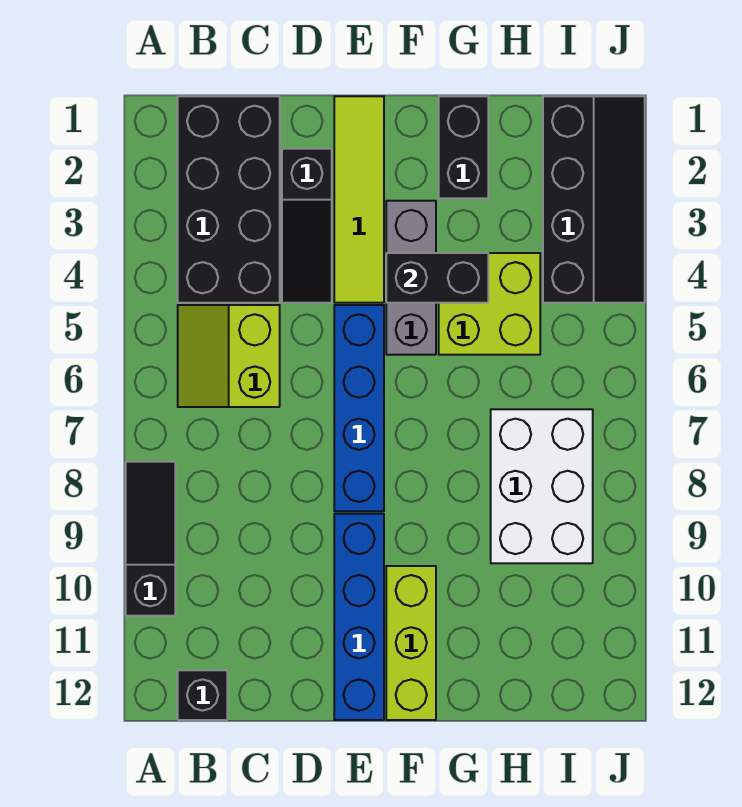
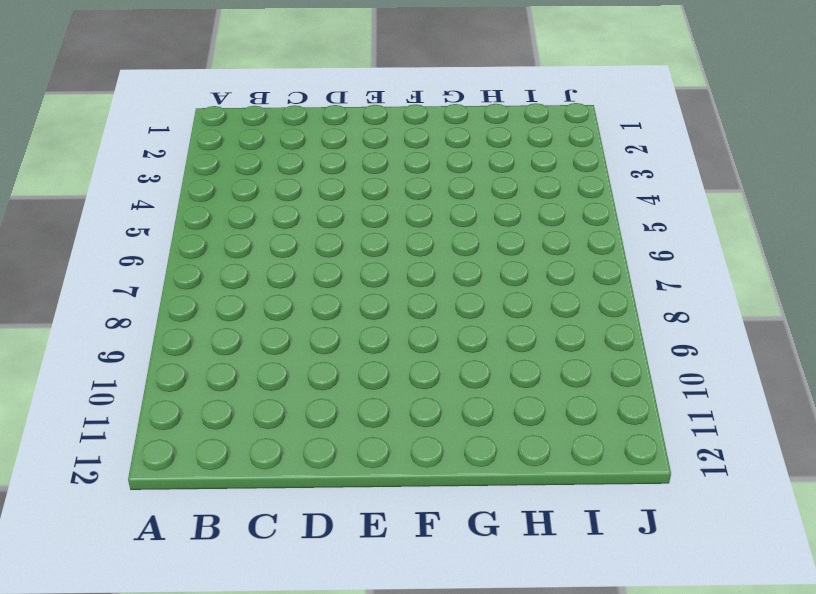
none -> black 1x3 slope [126,462,175,616]
none -> black 2x4 brick [178,96,280,303]
none -> lime 2x2 slope [178,305,280,407]

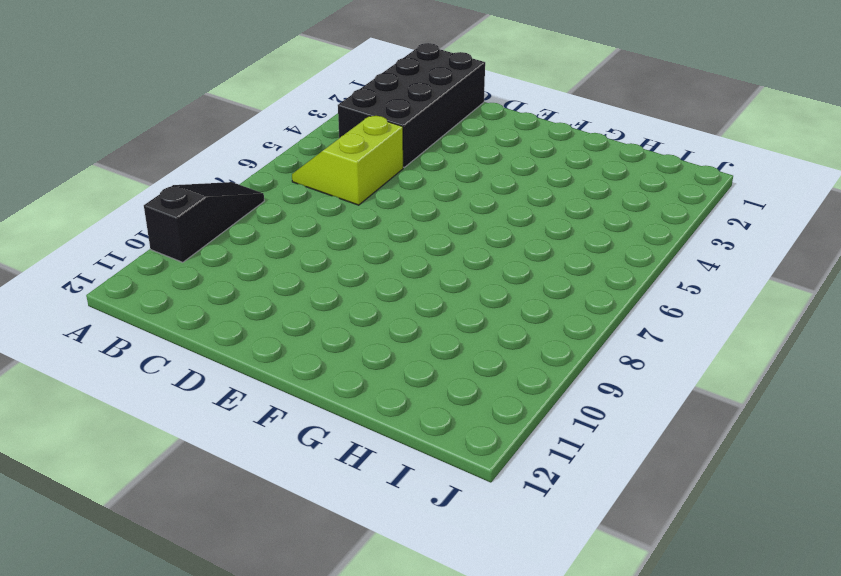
none -> black 1x1 brick [178,670,227,720]
none -> black 1x3 slope [282,149,332,303]
none -> lime 1x4 tile [334,96,384,303]

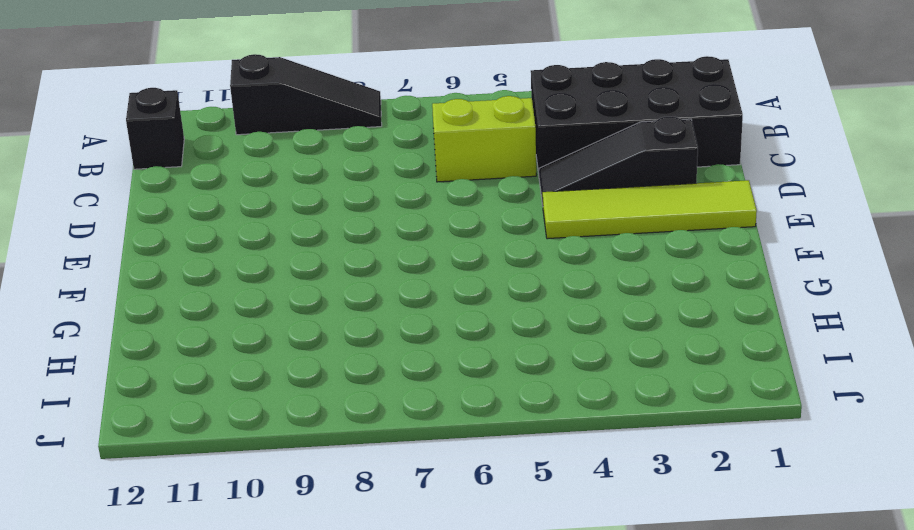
none -> blue 1x4 brick [334,305,384,511]
none -> blue 1x4 brick [334,514,384,720]
none -> grey 1x3 brick [386,201,436,355]

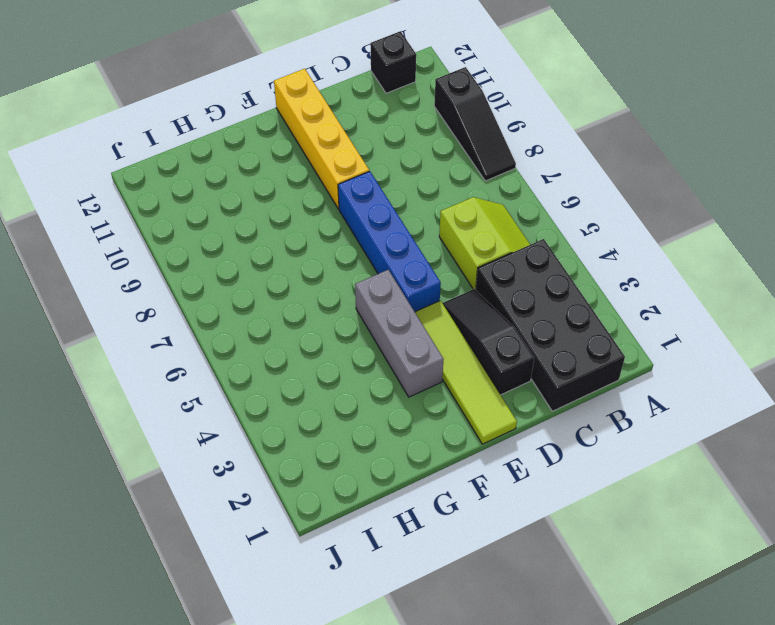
yellow 1x4 brick [274,69,369,209] -> blue 1x4 brick [334,514,384,720]
none -> lime 1x3 brick [386,566,436,720]
none -> black 1x2 brick [439,96,488,198]
none -> lime 2x2 brick [439,253,540,355]

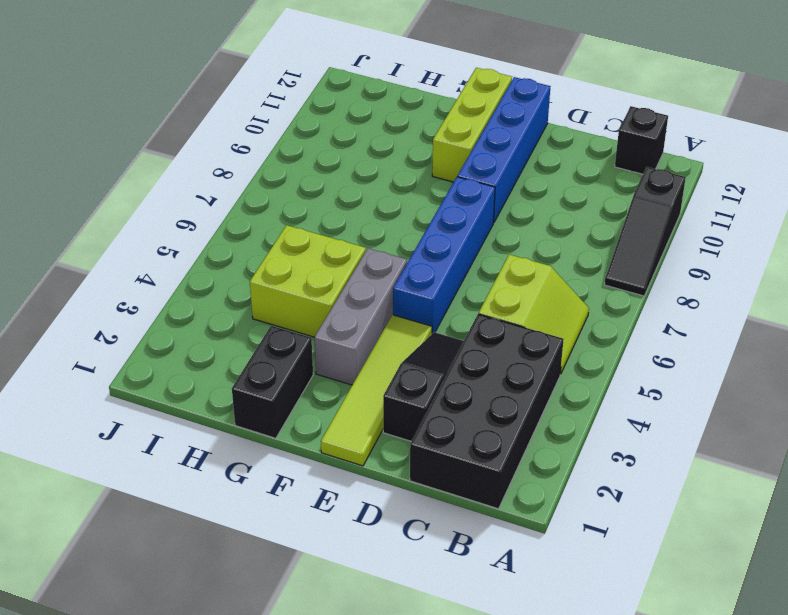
none -> white 2x3 brick [491,409,593,563]
none -> black 2x4 slope [543,96,645,303]
none -> black 1x2 brick [386,253,488,303]

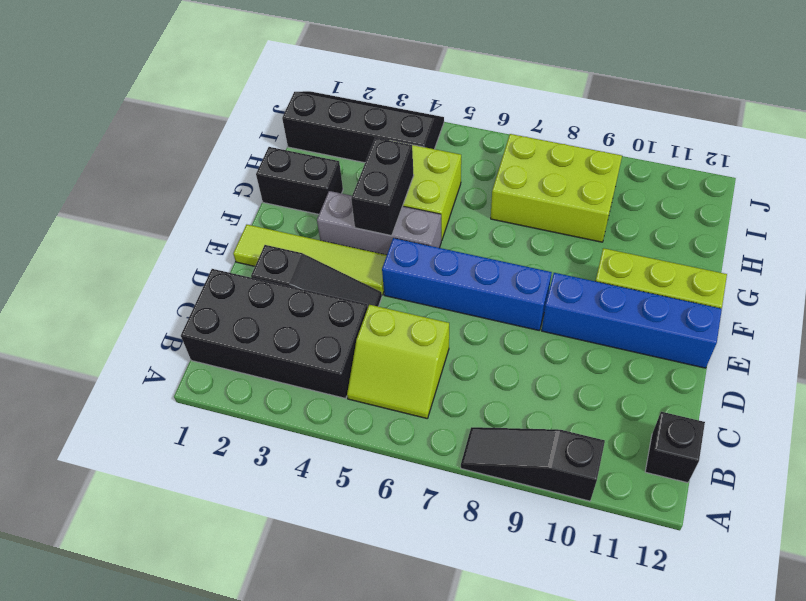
lime 2x3 brick [491,134,622,242] -> white 2x3 brick [491,409,593,563]

